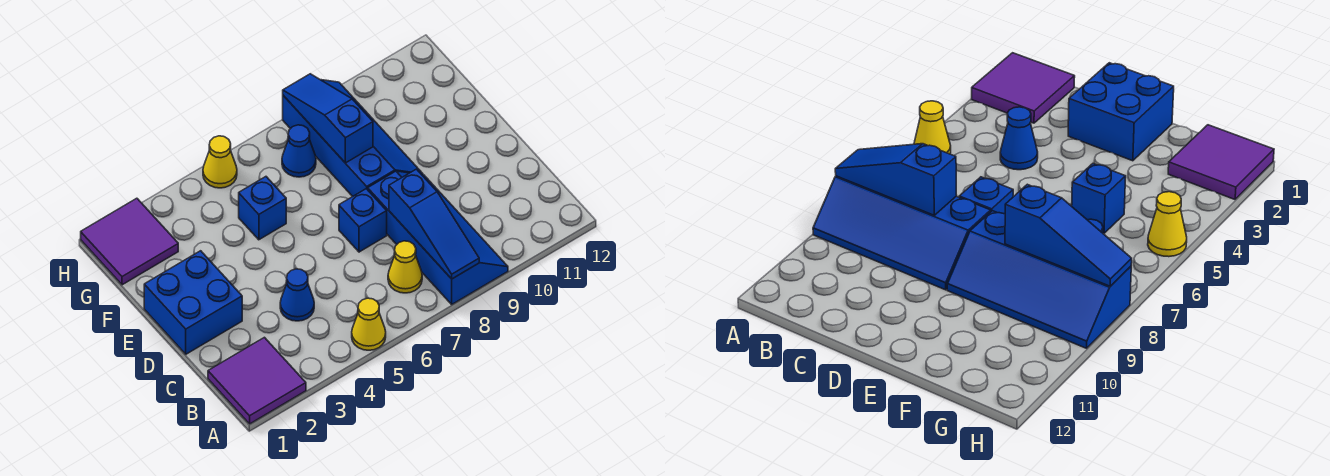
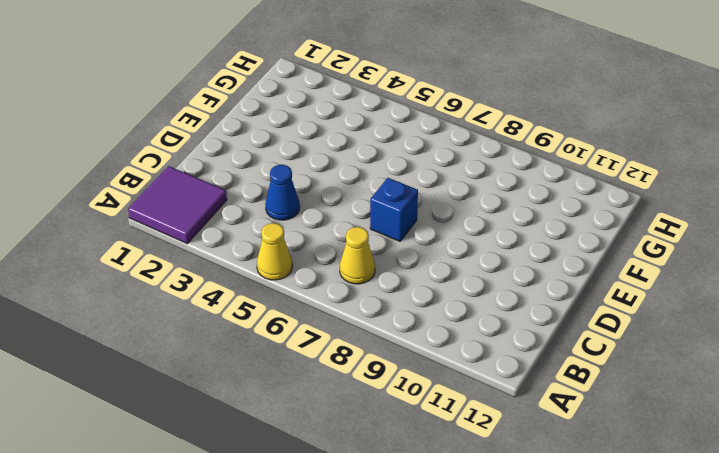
none -> blue 2x4 slope [368,171,508,304]
none -> blue 2x2 brick [144,251,242,354]
none -> blue 2x4 slope [283,80,423,196]

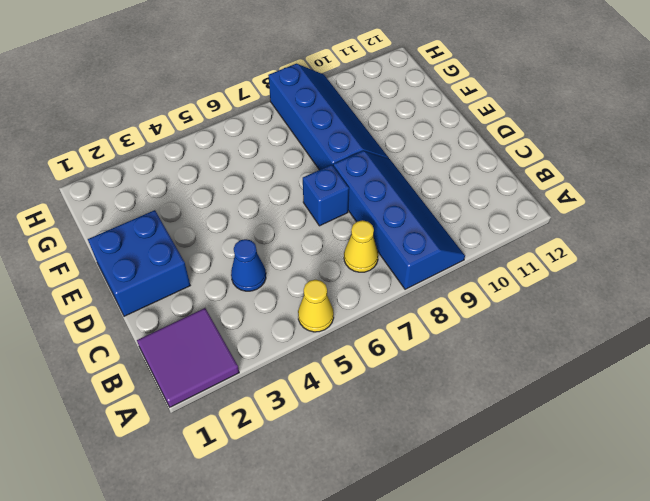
none -> blue 1x1 brick [239,177,286,240]
none -> purple 2x2 tile [81,198,178,285]
none -> blue 1x1 cone [282,125,316,177]

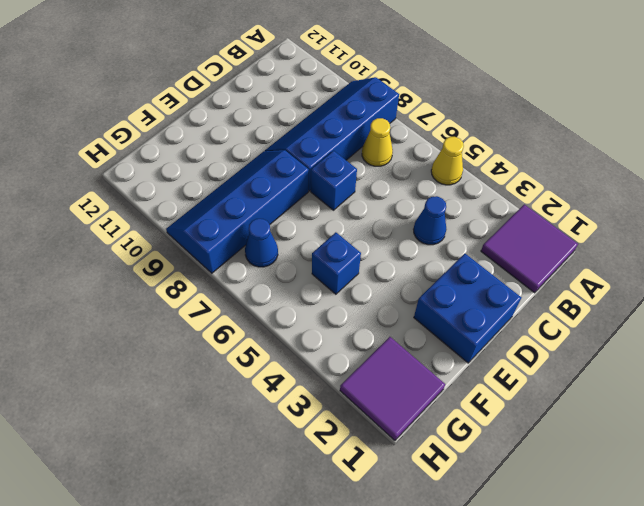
none -> yellow 1x1 cone [203,136,237,188]
none -> blue 1x3 slope [389,169,479,279]
none -> blue 1x3 slope [283,74,373,163]

